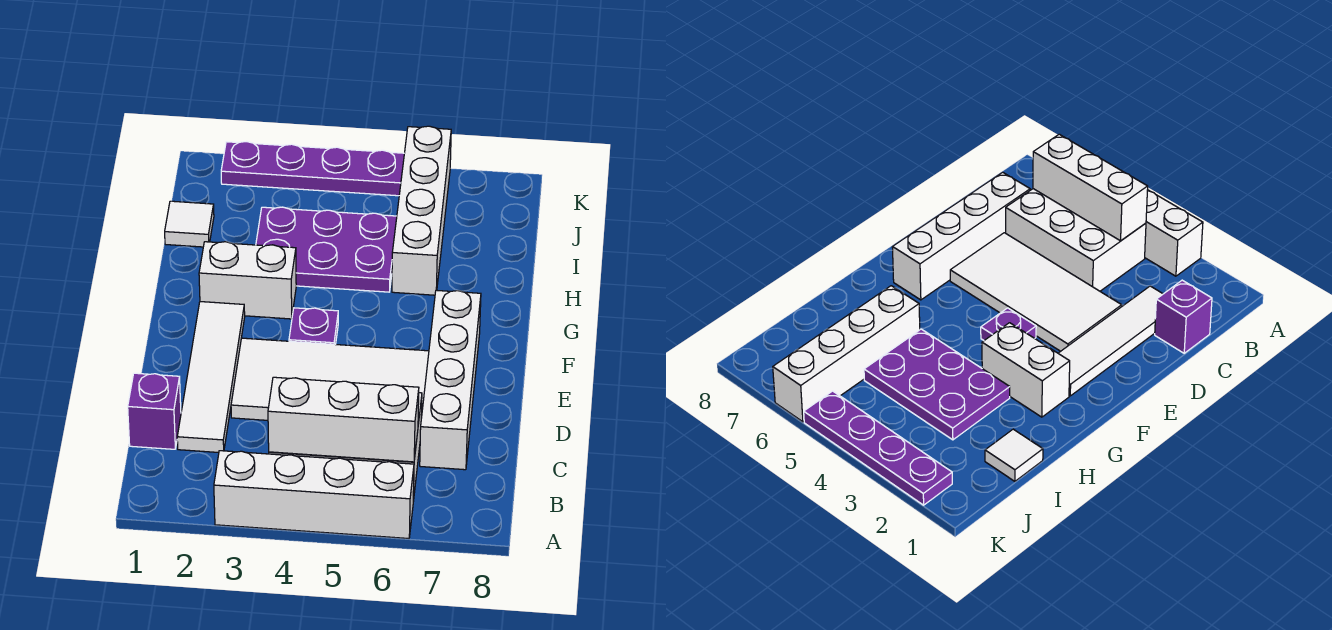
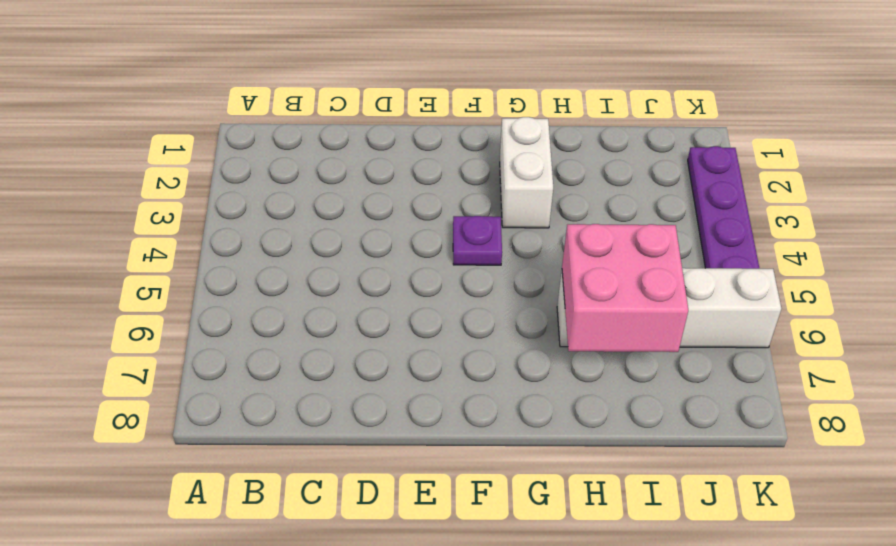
pink 2x2 brick [562,224,688,352] -> none
none -> white 1x4 brick [214,451,414,538]
none -> white 2x3 brick [1006,189,1146,291]
none -> purple 1x1 brick [128,373,181,449]

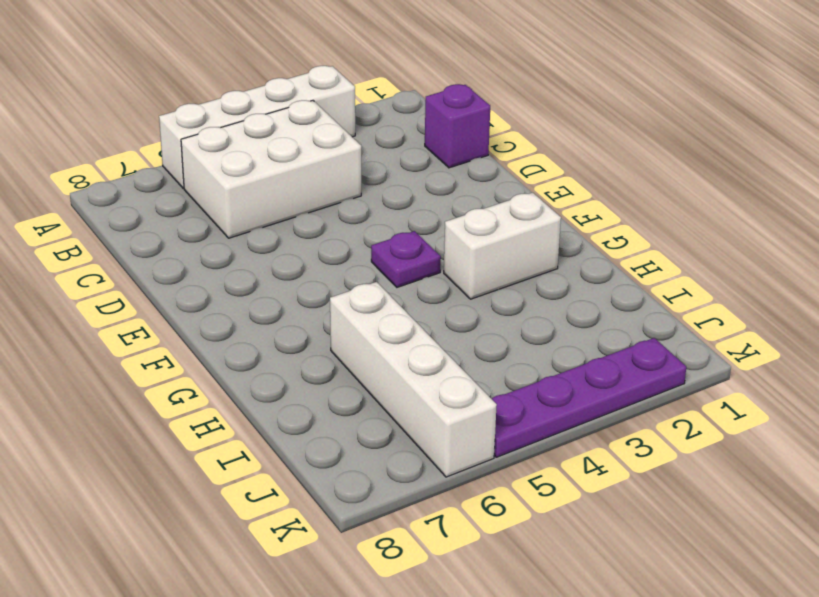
none -> white 1x4 tile [177,302,245,452]
none -> white 1x4 brick [420,290,481,470]
none -> white 2x4 tile [231,338,429,420]

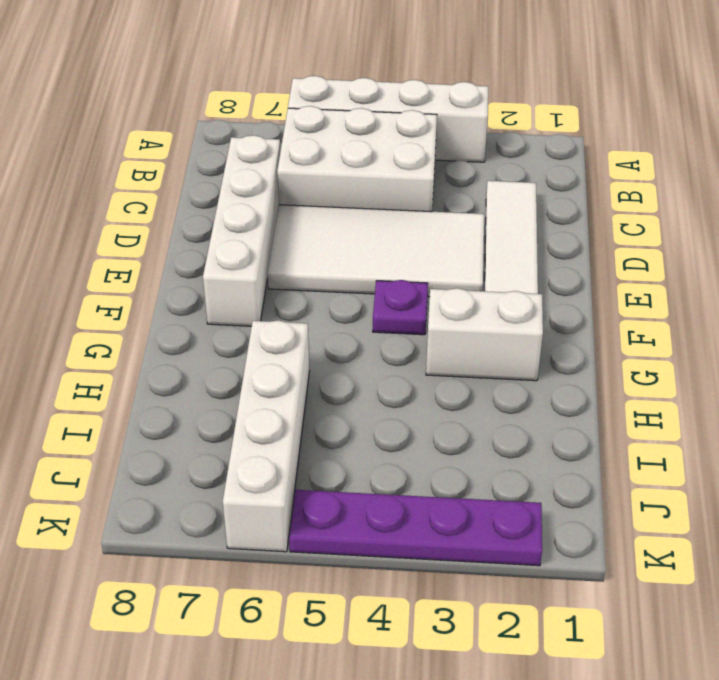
none -> purple 1x1 brick [128,373,181,449]
none -> purple 2x3 plate [256,207,397,292]
none -> white 1x1 tile [165,201,214,247]

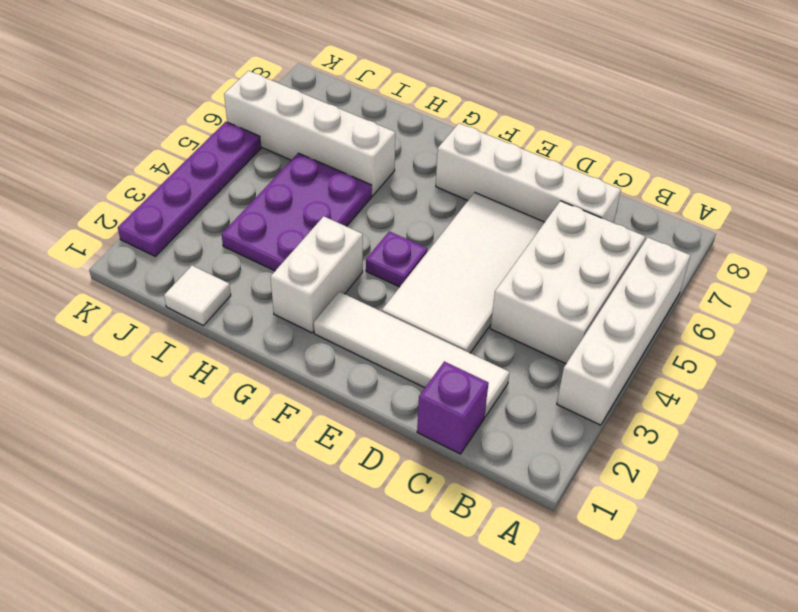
none -> white 1x3 brick [268,377,419,462]

